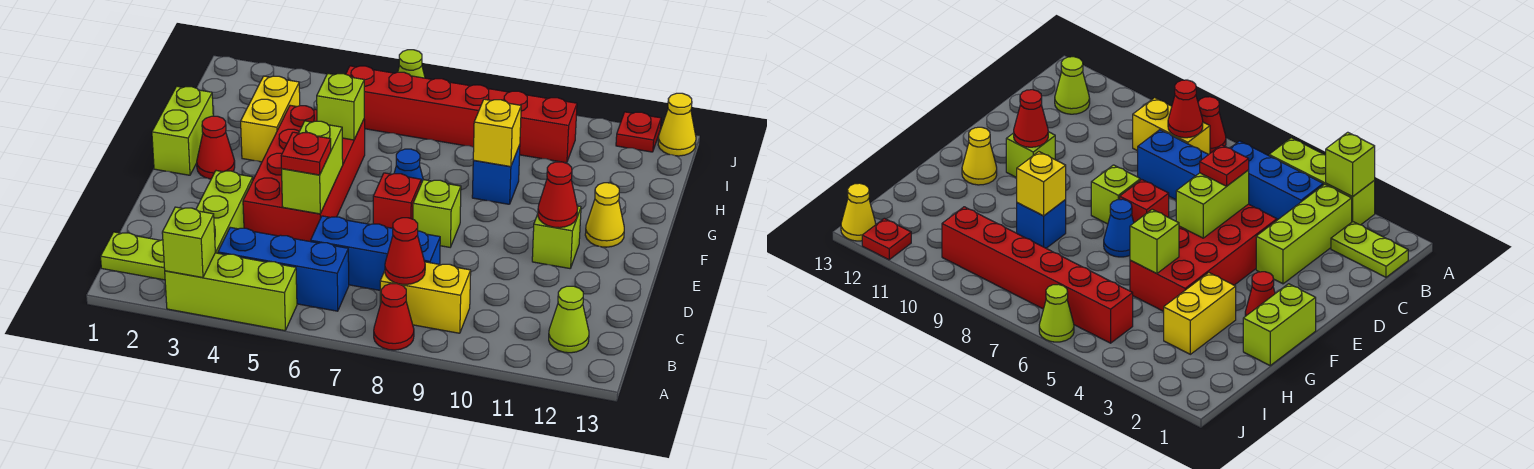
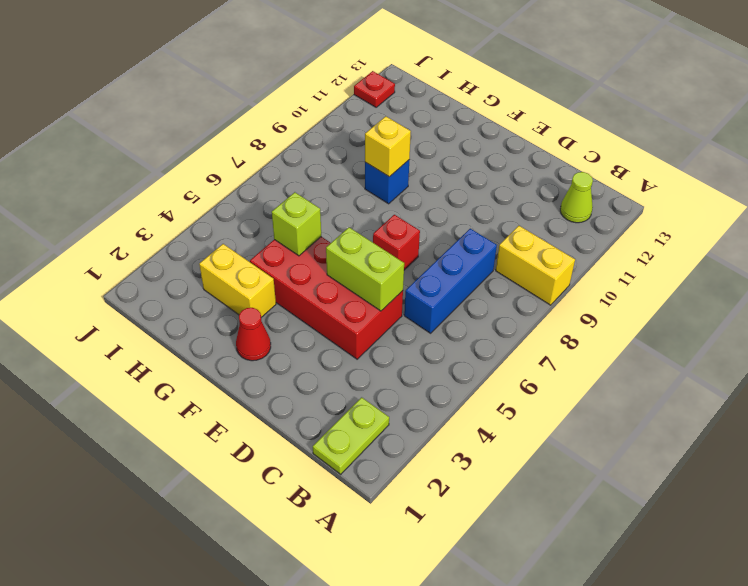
yellow 1x2 brick [496,226,575,305] -> yellow 1x2 brick turned to [380,262,471,333]
none -> lime 1x3 brick [165,253,297,331]
none -> red 1x1 cone [374,284,414,350]
none -> lime 1x3 brick [196,171,253,253]

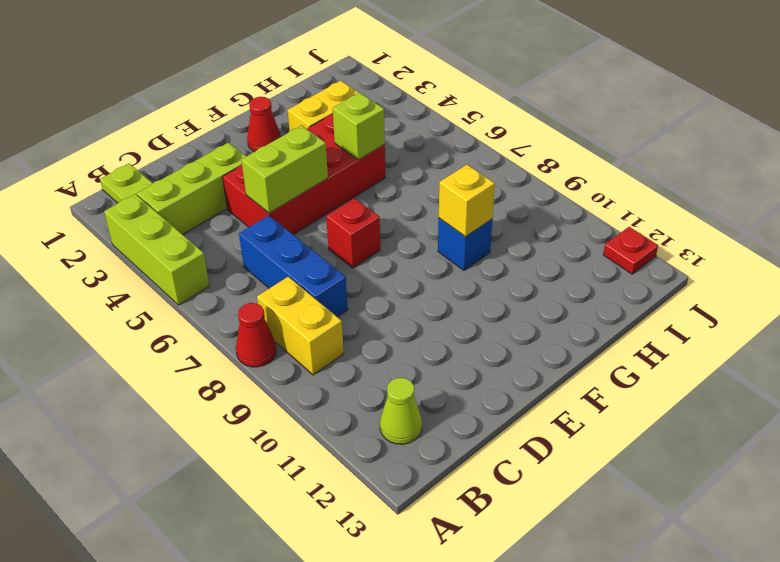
none -> blue 1x3 brick [218,227,349,311]
none -> lime 1x1 brick [413,180,461,247]
none -> lime 1x1 brick [532,206,581,268]

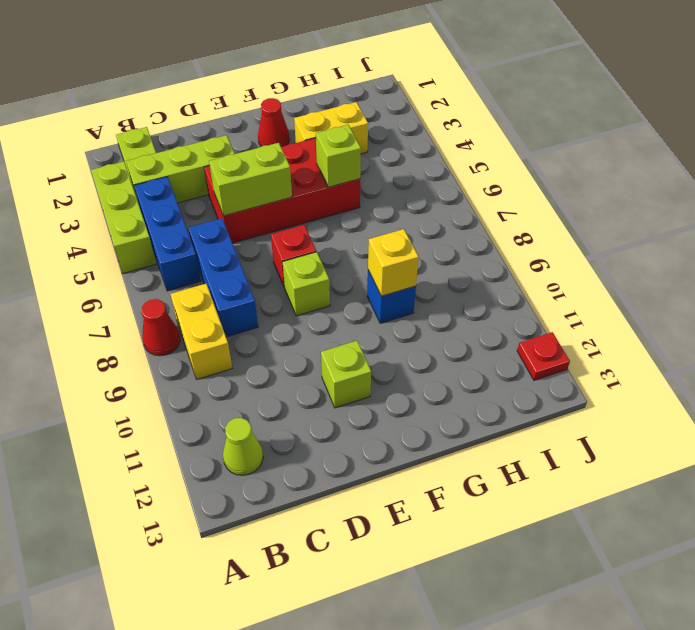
none -> lime 1x2 brick [152,86,213,175]
none -> blue 1x1 cone [394,149,423,183]
none -> yellow 1x1 cone [585,183,624,247]

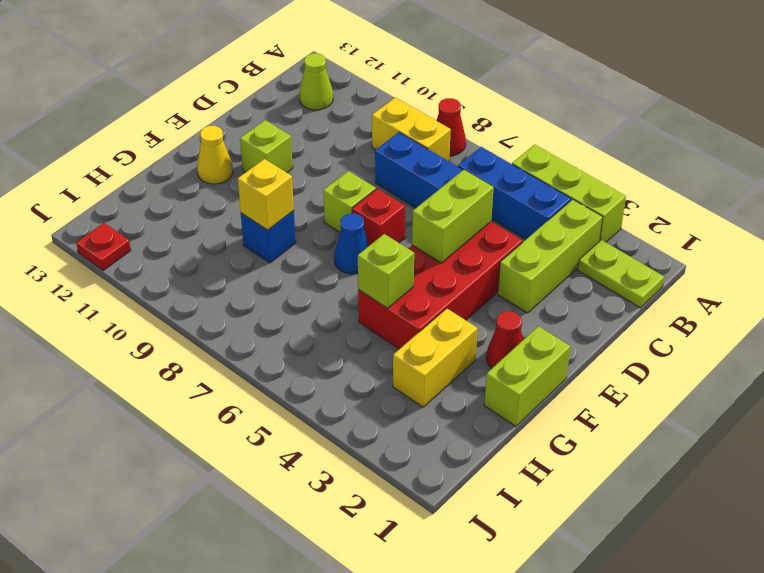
none -> red 1x6 brick [346,66,577,163]
none -> lime 1x1 cone [398,50,425,78]
none -> yellow 1x1 cone [658,93,696,156]

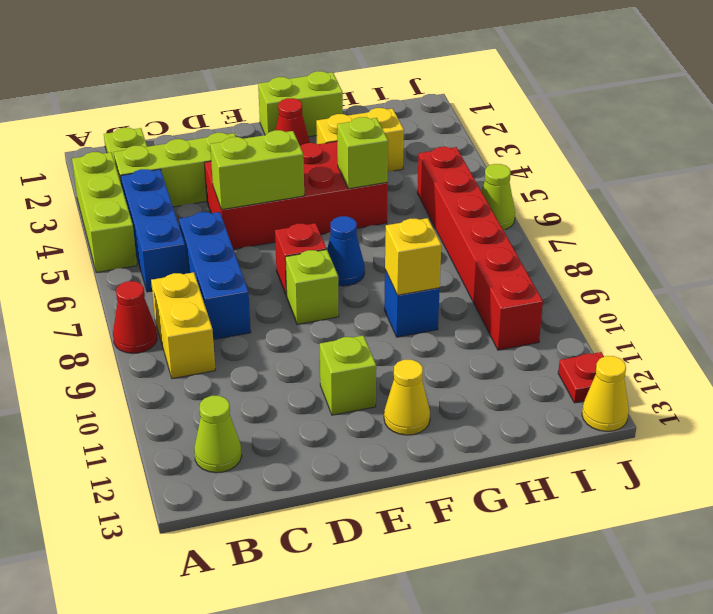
none -> lime 1x1 brick [162,207,215,278]
none -> red 1x1 cone [385,218,425,284]
none -> red 1x1 cone [538,162,578,228]

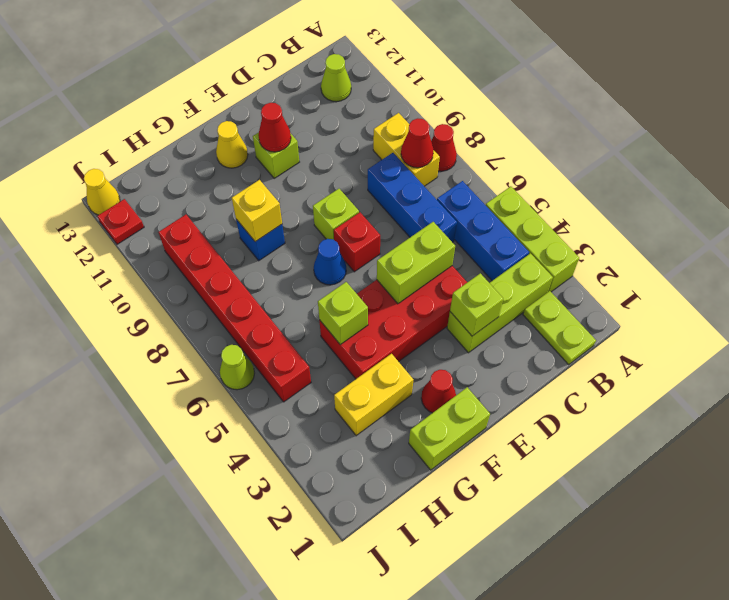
lime 1x1 brick [450,273,503,336] -> lime 1x1 brick moved to [162,207,215,278]
none -> red 1x1 plate [281,132,331,175]

